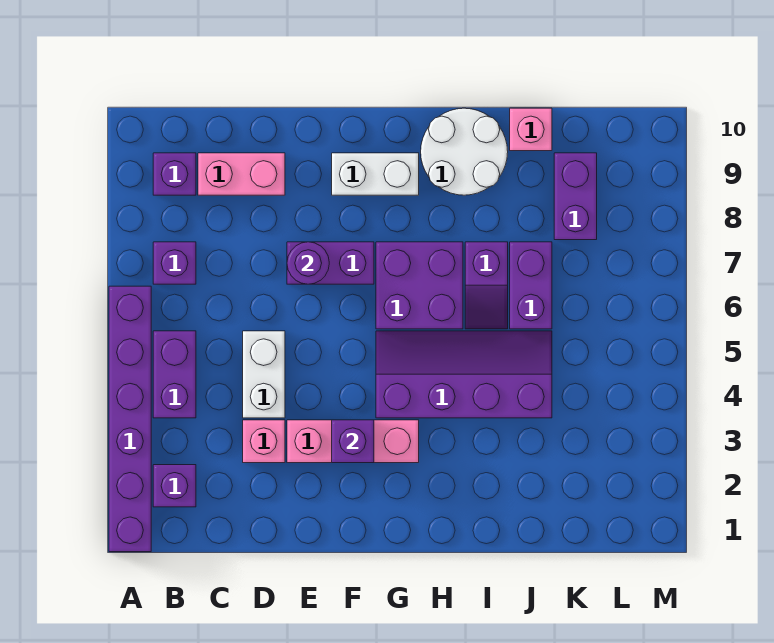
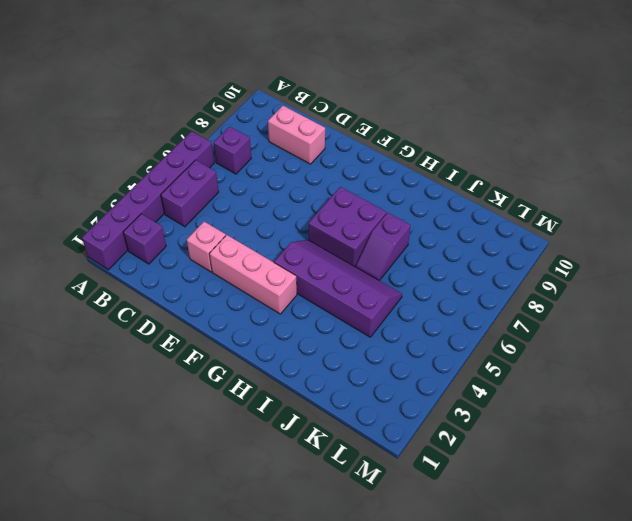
none -> purple 1x1 brick [153,153,196,195]
none -> white 1x2 brick [243,331,285,418]
none -> purple 1x2 brick [287,242,374,284]

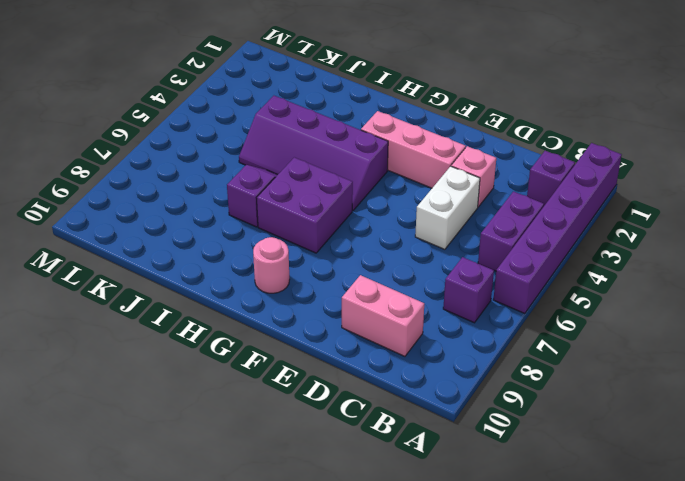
pink 1x1 round brick [253,237,290,293] -> white 1x2 brick [332,153,419,195]
none -> purple 1x1 brick [153,153,196,195]
none -> purple 1x2 brick [287,242,374,284]
none -> white 2x2 round brick [421,108,508,195]

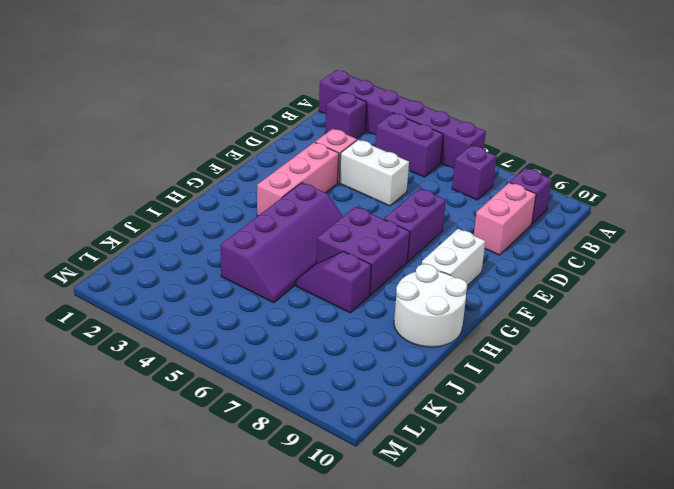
none -> purple 1x2 brick [510,242,552,329]
none -> pink 1x1 brick [510,108,552,151]
none -> purple 1x2 brick [554,153,597,240]

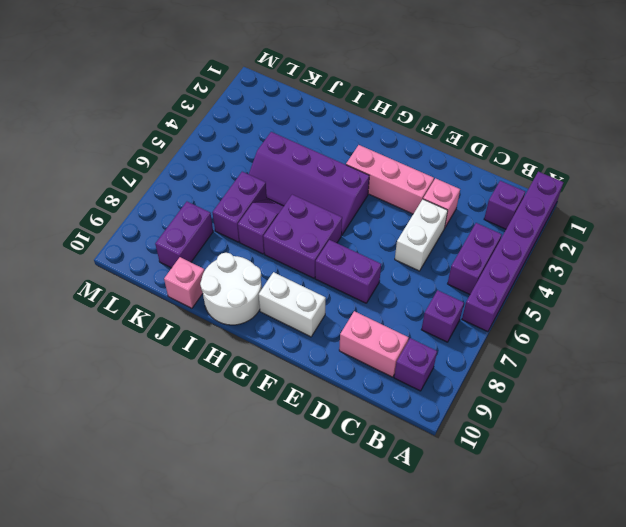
none -> purple 1x1 round brick [287,242,329,284]
none -> purple 1x1 brick [332,420,374,463]

